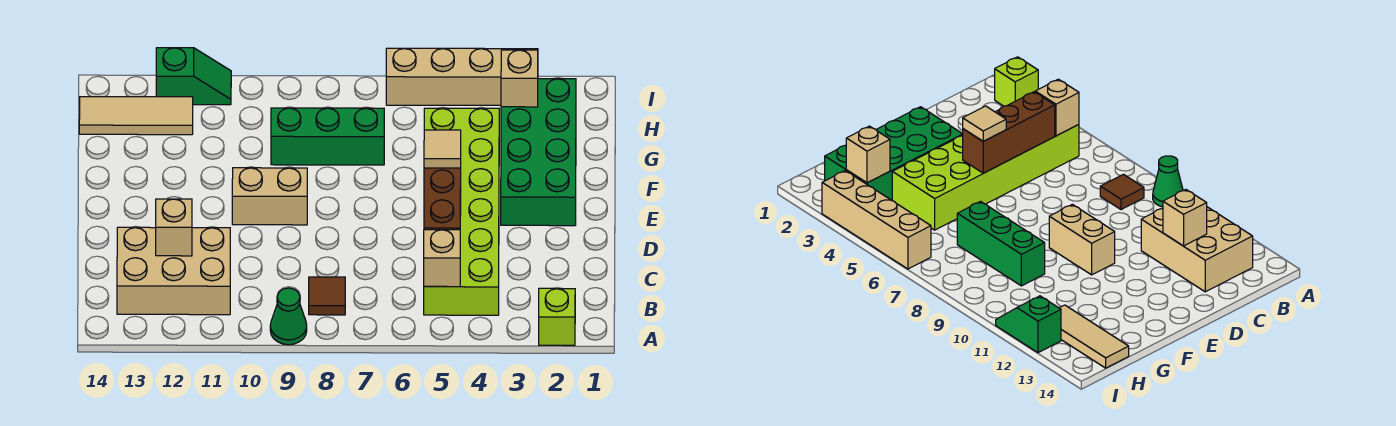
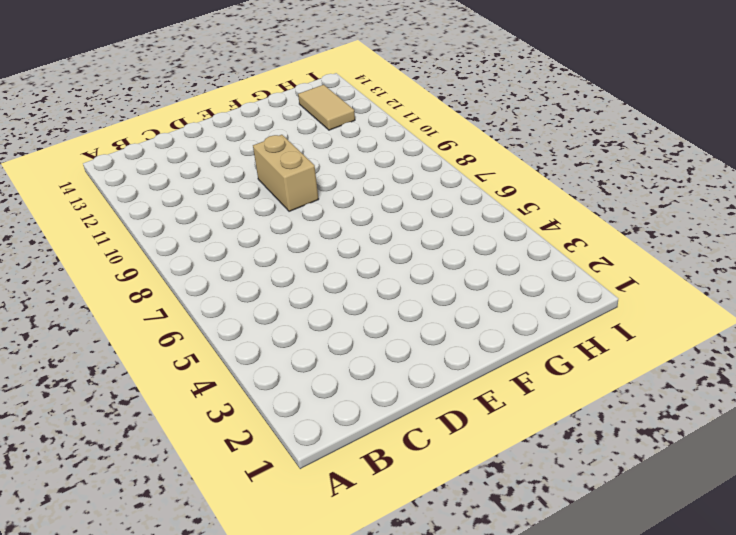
tan 1x2 tile [298,85,355,130] -> tan 1x3 tile [79,97,193,135]
none -> lime 1x1 brick [539,288,575,345]
none -> green 1x1 cone [270,288,307,345]
none -> lime 2x6 brick [424,108,499,315]

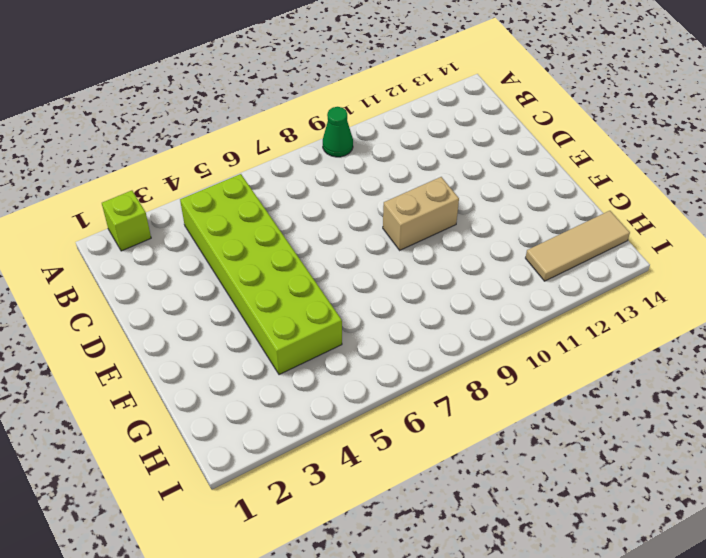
none -> brown 1x1 tile [309,277,345,315]
none -> tan 2x3 brick [117,227,230,315]
none -> green 2x4 brick [501,79,576,226]

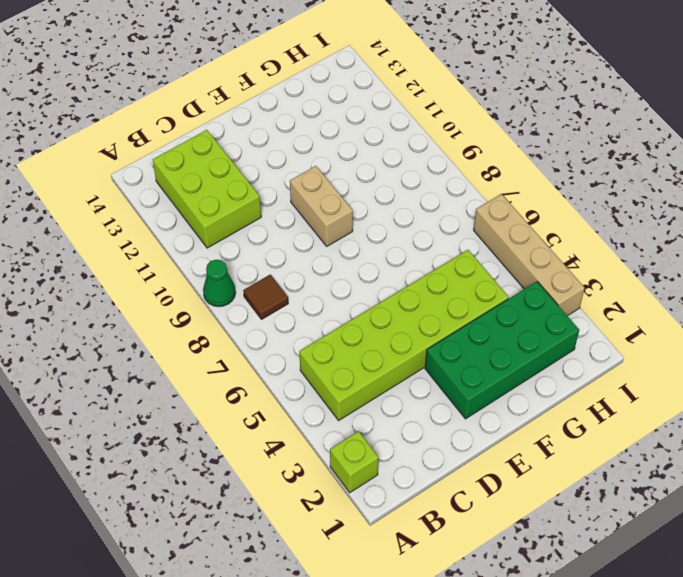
lime 2x3 brick [153,130,261,248] -> tan 2x3 brick [117,227,230,315]
none -> green 1x3 brick [271,108,384,165]
none -> tan 1x3 tile [79,97,193,135]
none -> green 1x2 slope [156,48,231,105]

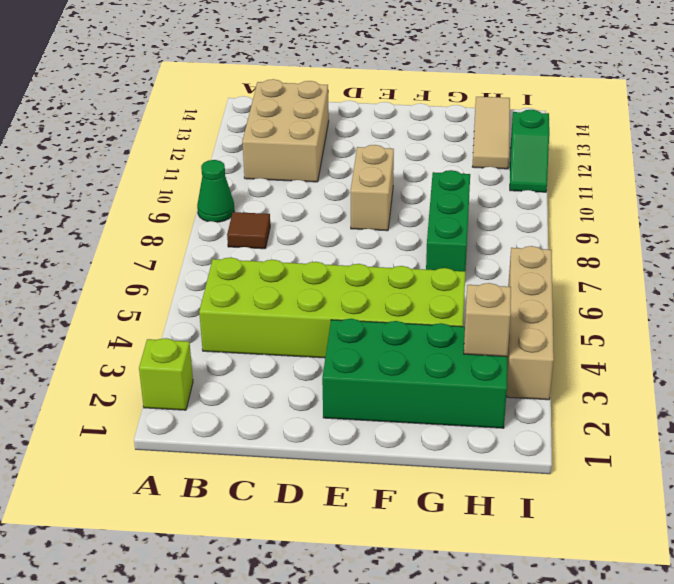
none -> tan 1x1 brick [424,230,460,287]
none -> brown 1x3 brick [424,168,461,230]
none -> tan 1x1 brick [156,199,192,256]

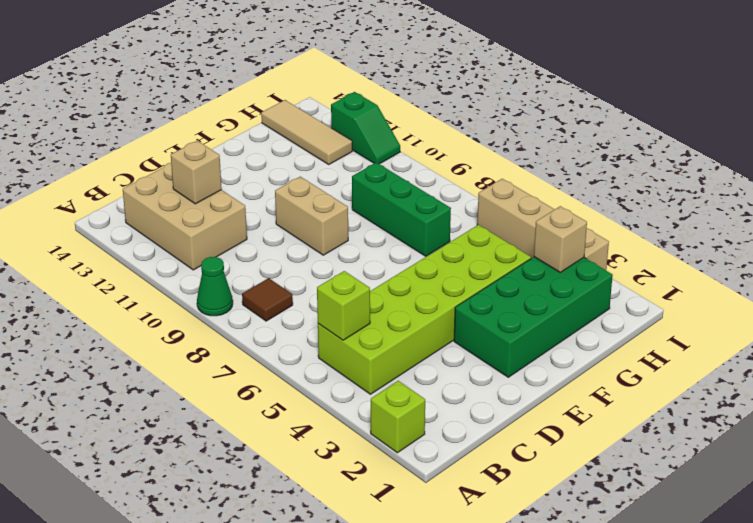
lime 1x1 brick [317,271,370,340] -> tan 1x1 brick [424,230,460,287]
none -> brown 1x3 brick [424,168,461,230]
none -> tan 1x1 tile [424,130,461,168]

